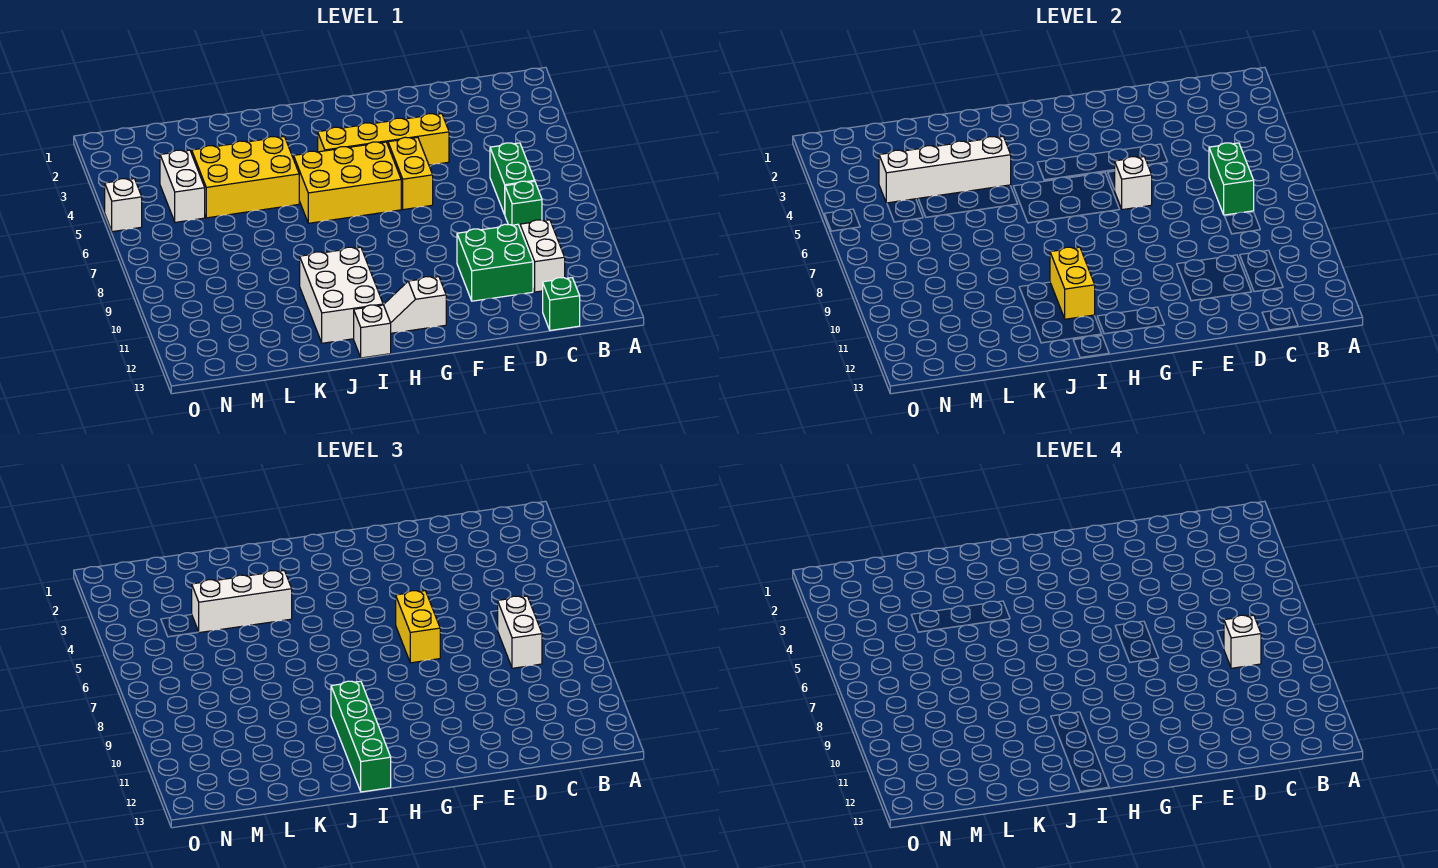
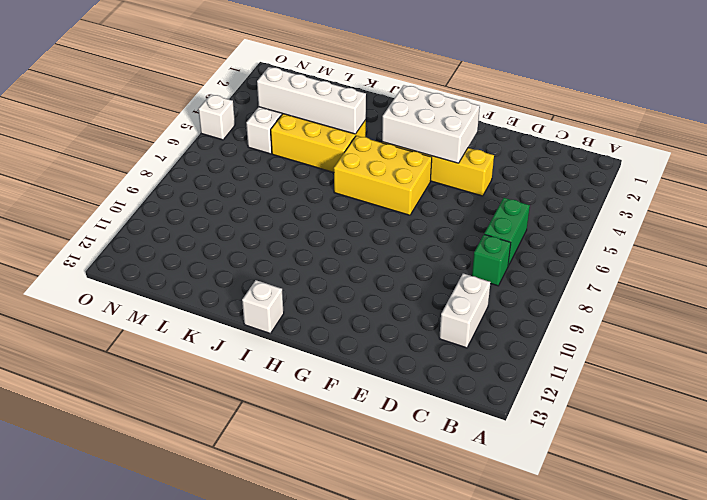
white 2x3 brick [382,85,480,163] -> white 2x3 brick turned to [300,247,383,343]
none -> green 1x1 brick [543,278,580,330]
none -> green 2x2 brick [457,224,533,301]
none -> yellow 1x2 brick [388,137,433,210]

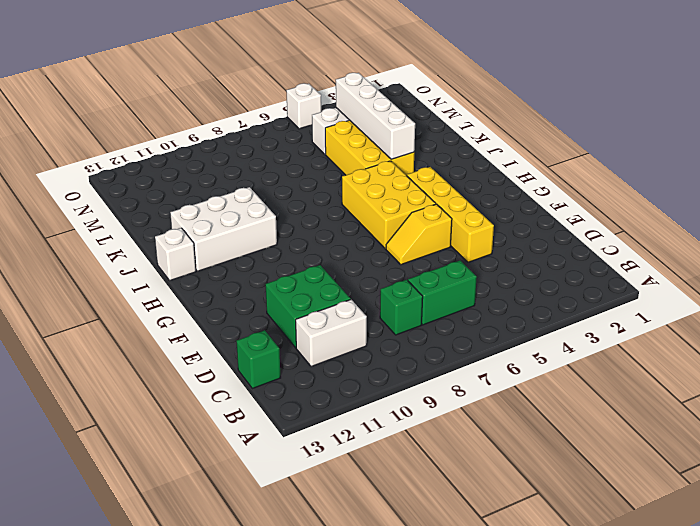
yellow 1x2 slope [386,204,452,265] -> yellow 1x2 brick [388,137,433,210]
none -> white 1x2 slope [384,277,446,333]
none -> green 1x2 brick [1209,143,1254,215]
none -> white 1x1 brick [1114,157,1152,210]

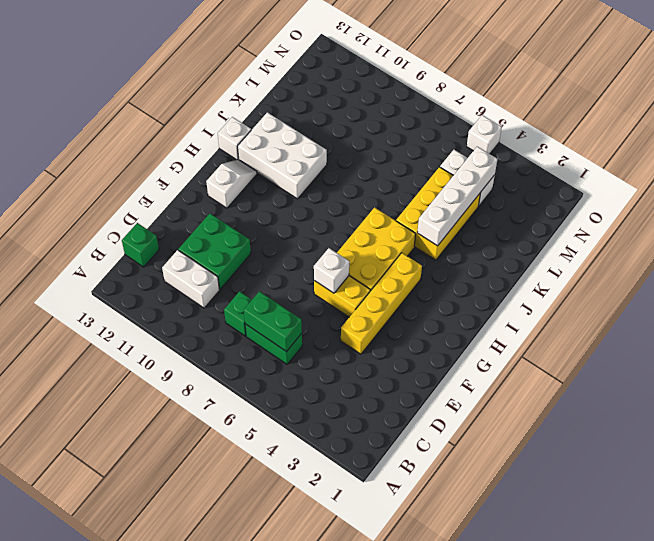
none -> yellow 1x2 brick [1050,247,1095,319]
none -> white 1x2 brick [498,596,542,668]
none -> yellow 1x2 brick [396,591,440,663]

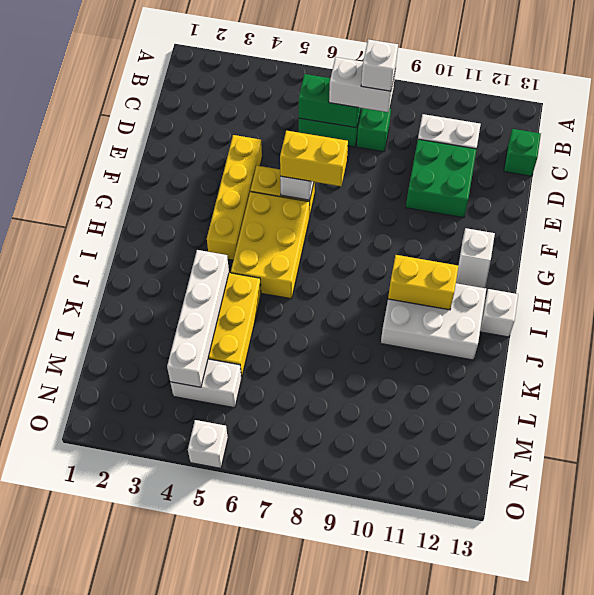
none -> green 1x4 brick [331,681,391,792]
none -> white 1x3 brick [192,571,292,633]

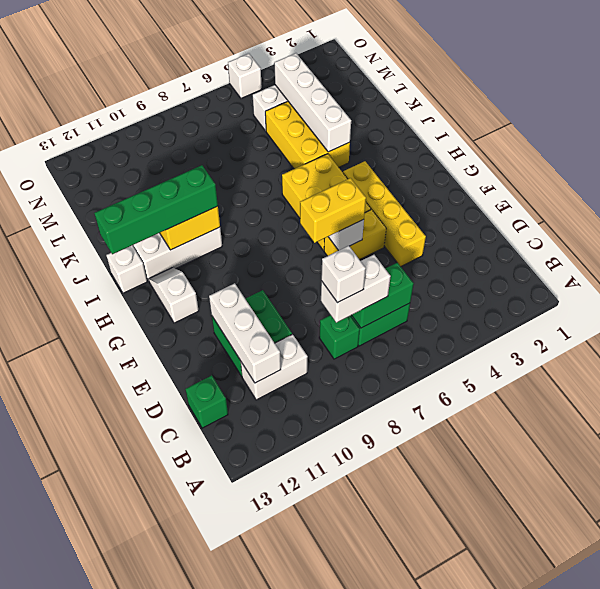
white 1x3 brick [209,283,281,383] -> white 1x3 brick moved to [192,571,292,633]

